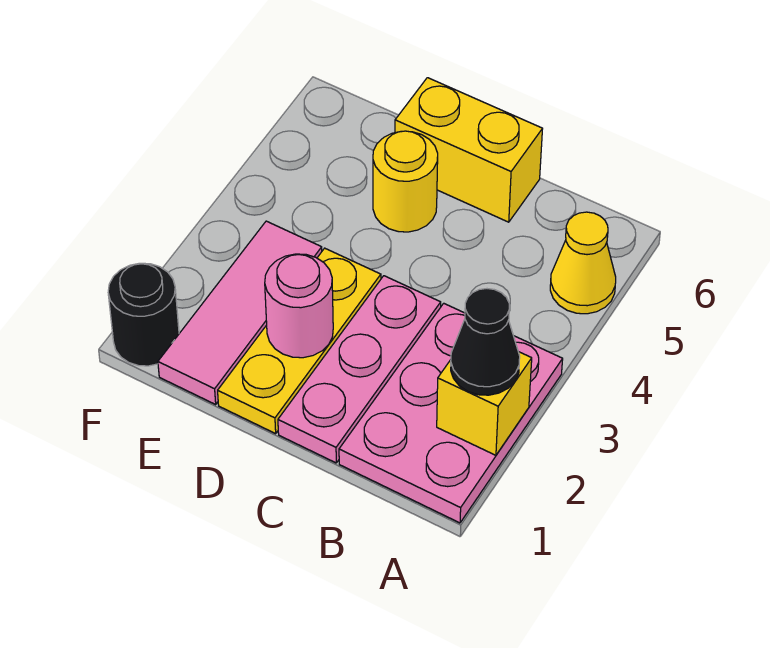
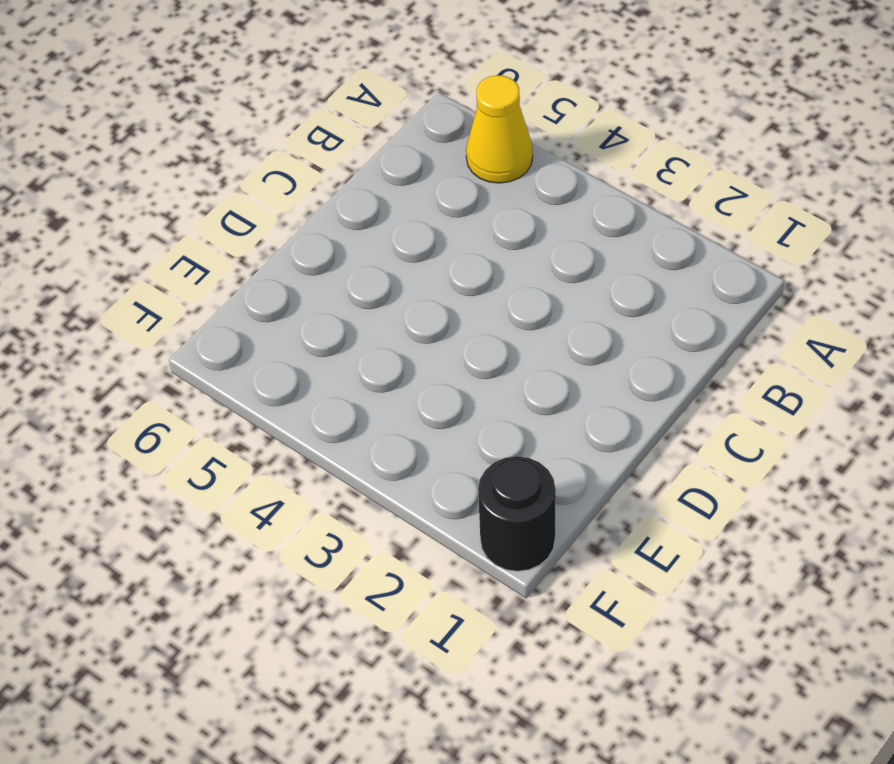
none -> pink 2x3 plate [339,303,563,523]
none -> pink 1x3 plate [278,276,441,463]

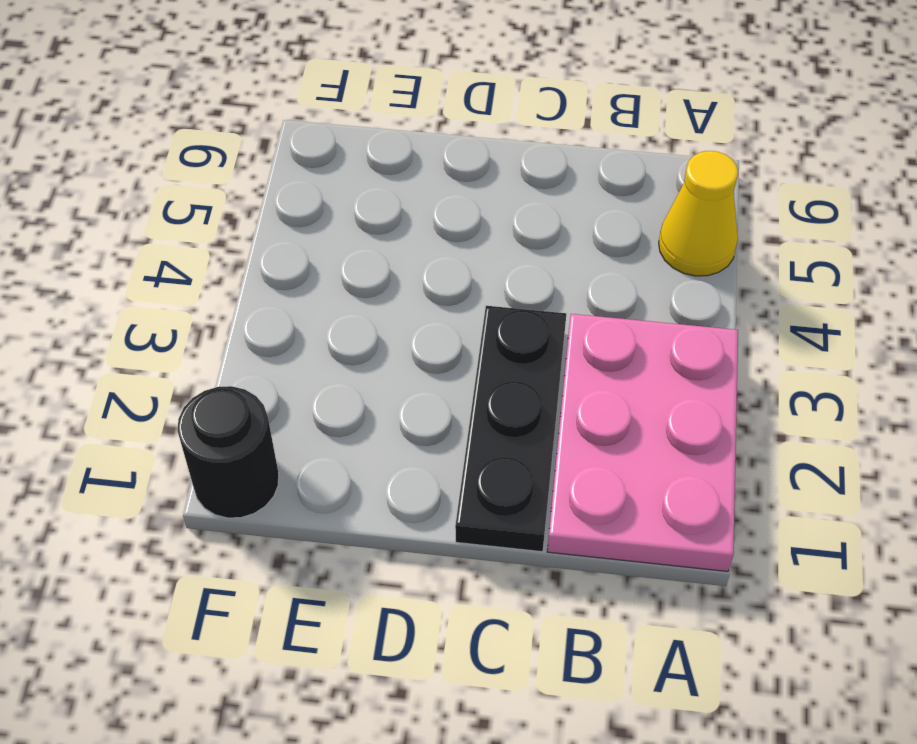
black 1x3 plate [455,306,566,552] -> pink 1x3 plate [278,276,441,463]
none -> yellow 1x2 brick [395,78,542,222]
none -> yellow 1x3 plate [218,248,381,434]

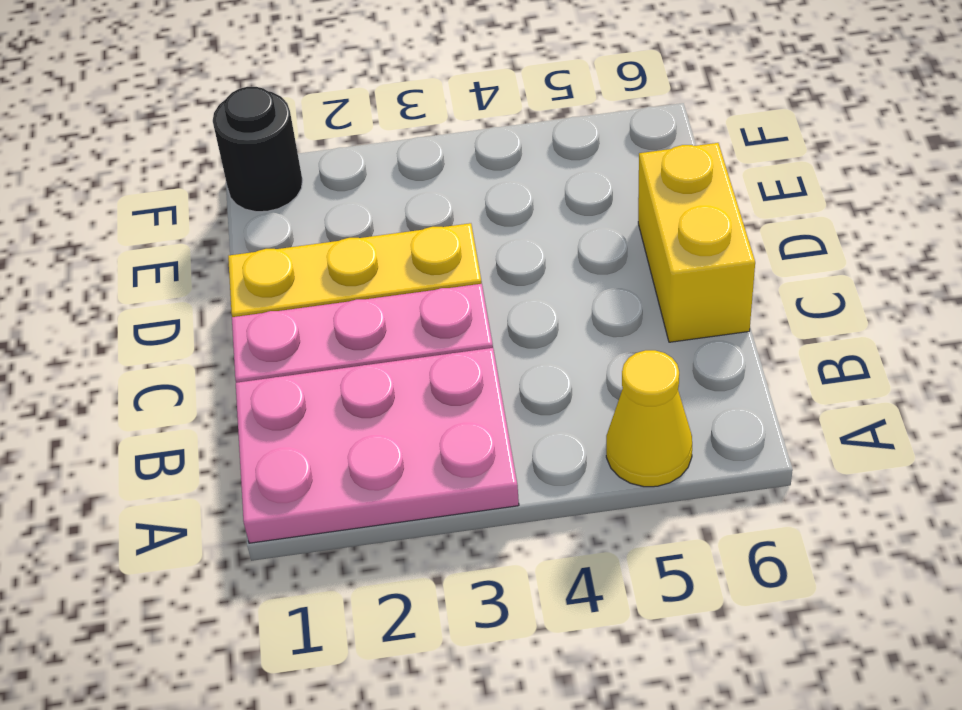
none -> yellow 1x1 round brick [373,131,438,232]
none -> pink 1x3 tile [158,221,322,404]

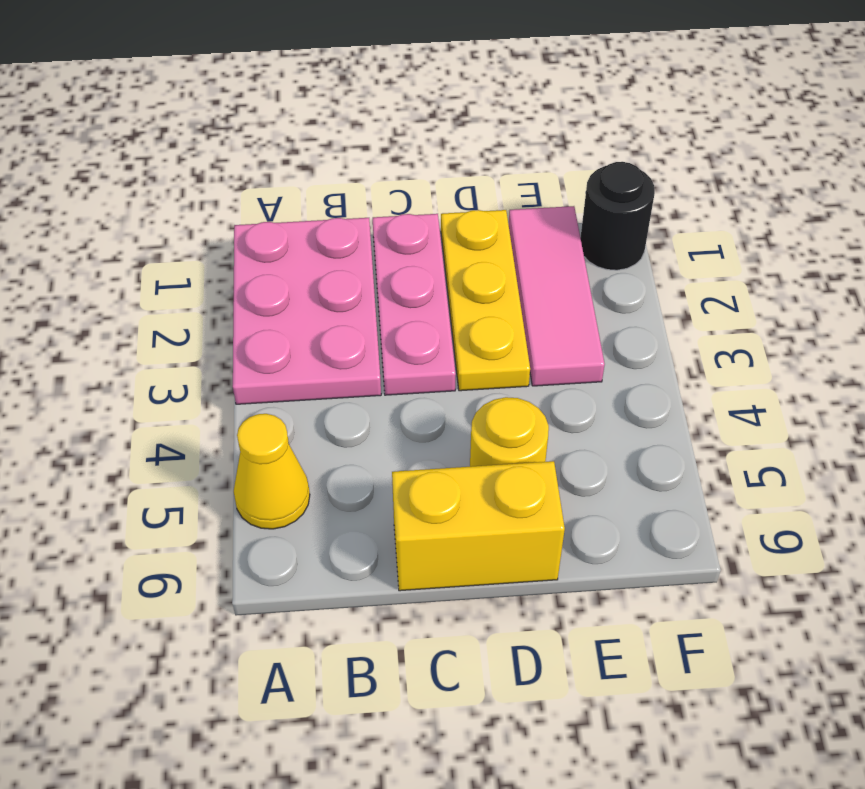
none -> yellow 1x1 brick [437,352,532,455]
none -> pink 1x1 round brick [265,254,333,358]

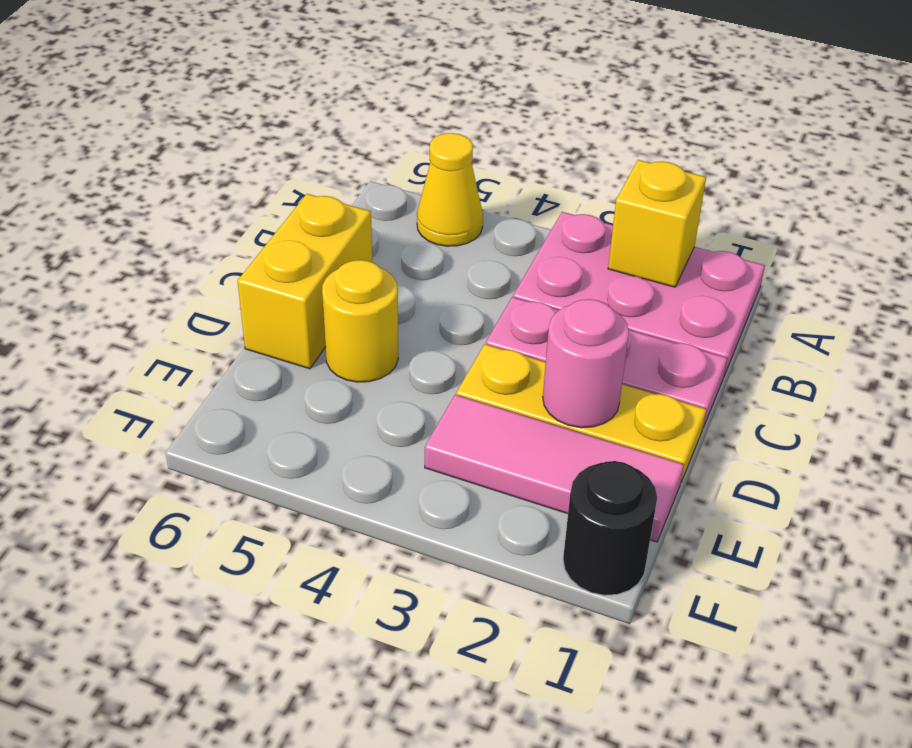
none -> black 1x1 cone [451,289,520,395]

